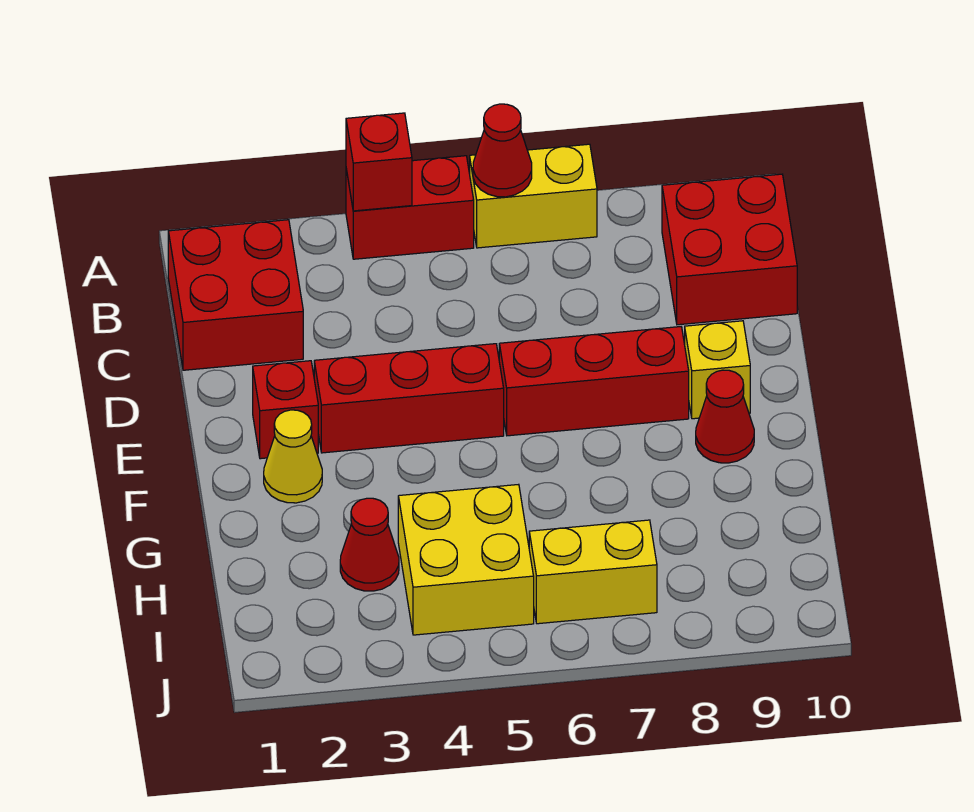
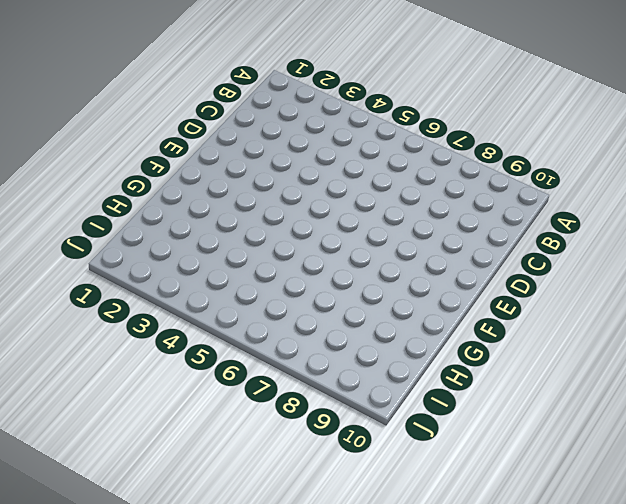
none -> red 1x2 brick [346,156,474,259]
none -> yellow 1x2 brick [470,144,597,248]
none -> red 2x2 brick [168,220,303,370]

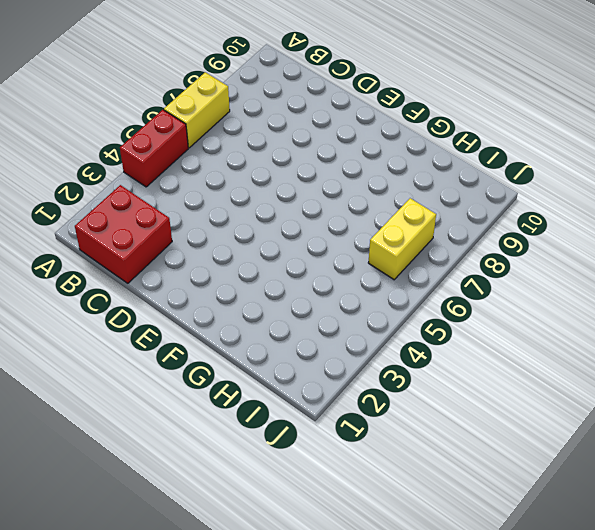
none -> red 2x2 brick [662,174,797,325]
none -> red 1x1 brick [253,361,318,459]
none -> red 1x3 brick [314,344,504,453]

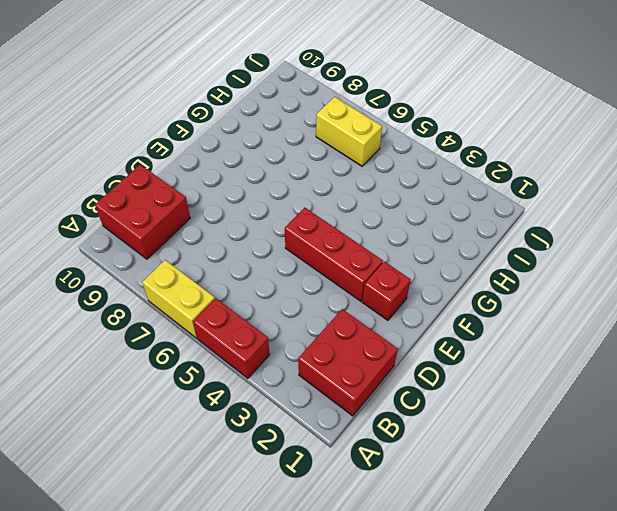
none -> red 1x3 brick [499,327,689,436]
none -> yellow 1x1 brick [685,321,750,419]
none -> yellow 1x1 cone [264,410,322,503]

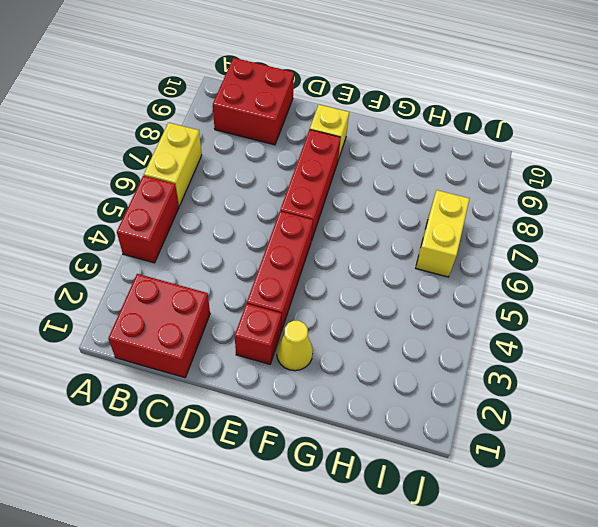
none -> red 1x1 cone [696,370,754,463]
none -> red 1x1 cone [340,498,399,591]
none -> yellow 2x2 brick [398,484,534,635]

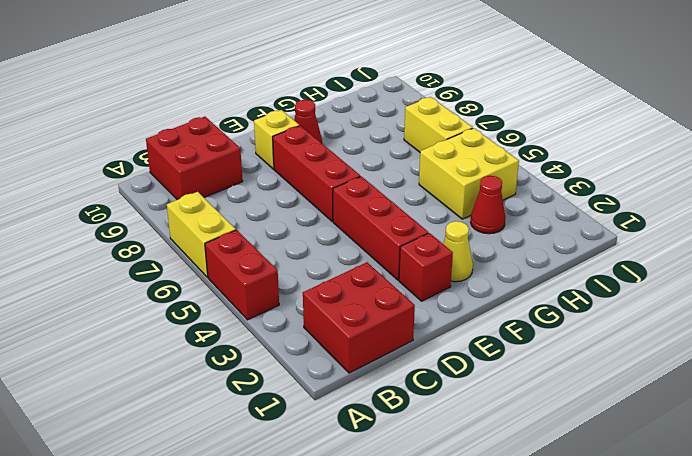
none -> red 1x1 brick [346,113,412,211]
none -> red 1x1 cone [473,104,532,197]

